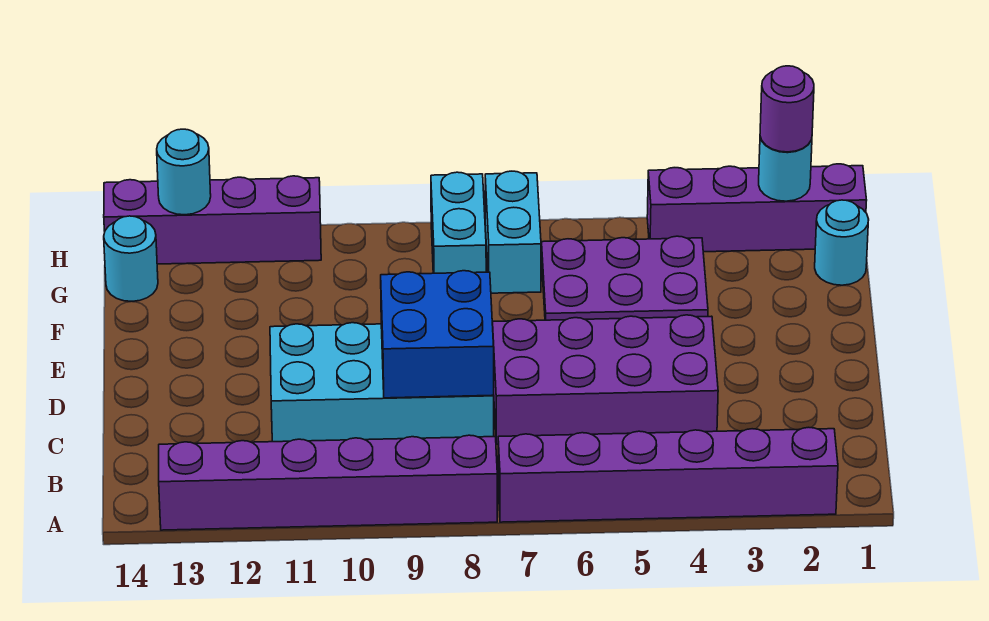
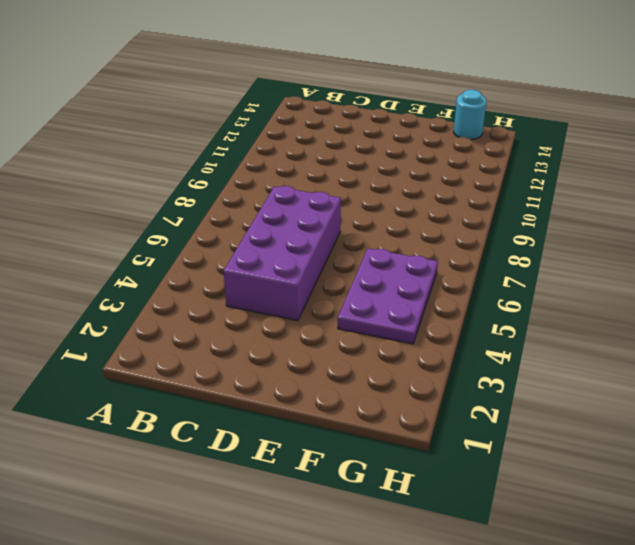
none -> purple 1x6 brick [498,427,838,522]
none -> purple 1x6 brick [159,435,497,530]
none -> cyan 2x4 brick [270,323,494,442]

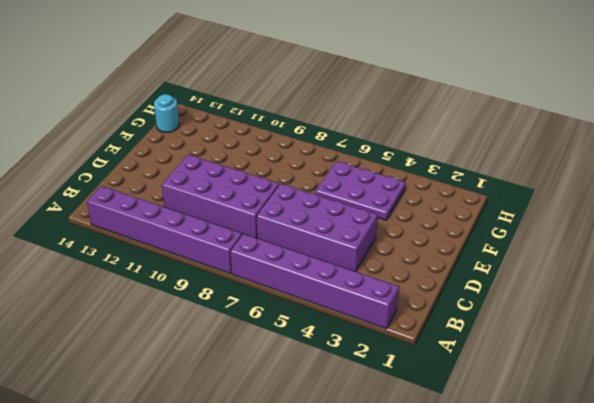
purple 2x4 brick [162,155,279,238] -> cyan 2x4 brick [270,323,494,442]
none -> cyan 1x1 round brick [815,200,869,285]
none -> cyan 1x2 brick [485,171,541,293]
none -> cyan 1x2 brick [431,172,486,273]

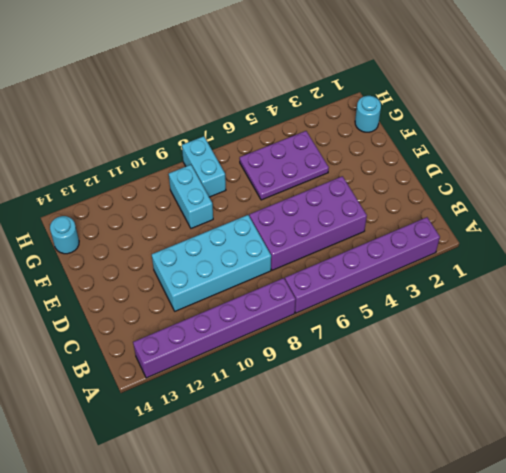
cyan 1x2 brick [169,165,213,228] -> cyan 1x2 brick moved to [485,171,541,293]
none -> purple 1x4 brick [647,164,867,252]
none -> purple 1x4 brick [104,176,321,264]
none -> blue 2x2 brick [381,271,494,398]

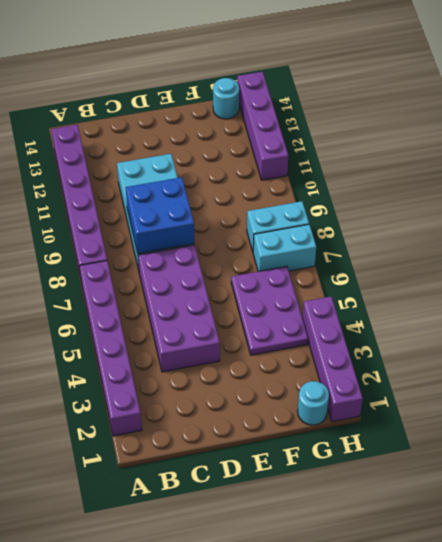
none -> cyan 1x1 round brick [759,137,812,201]
none -> cyan 1x1 round brick [157,129,211,215]
none -> purple 1x1 round brick [760,66,814,152]

